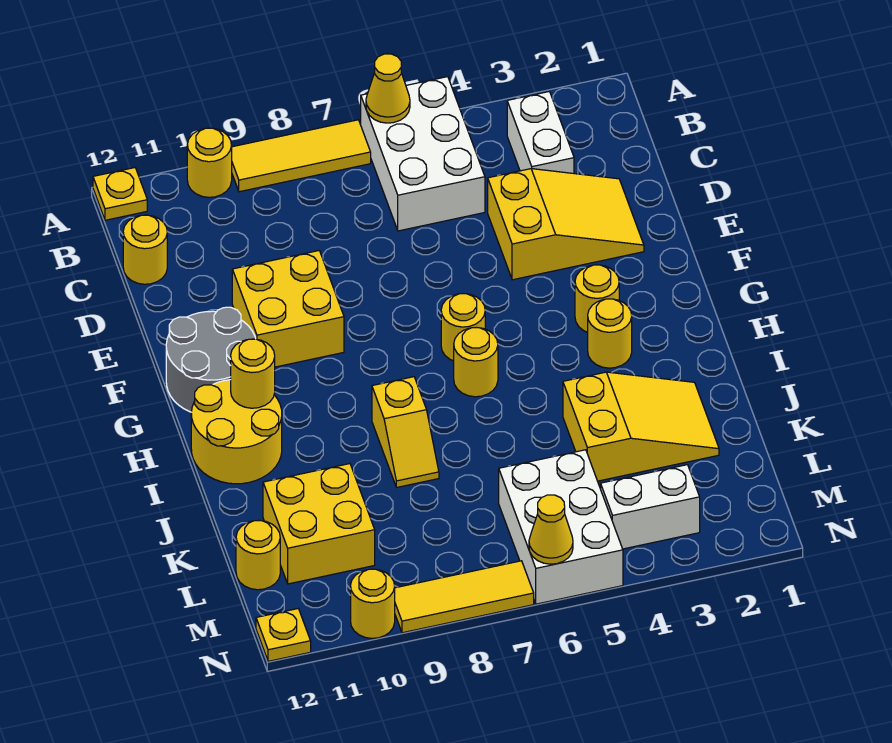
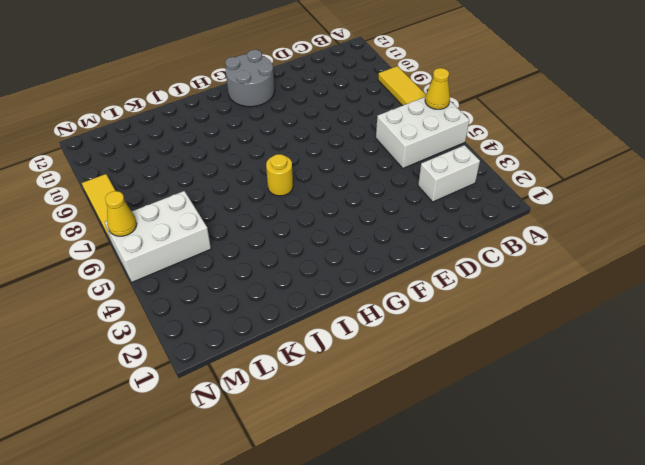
none -> yellow 1x1 round brick [187,128,232,197]
none -> yellow 1x1 plate [93,168,147,220]
none -> yellow 1x1 round brick [123,215,167,284]

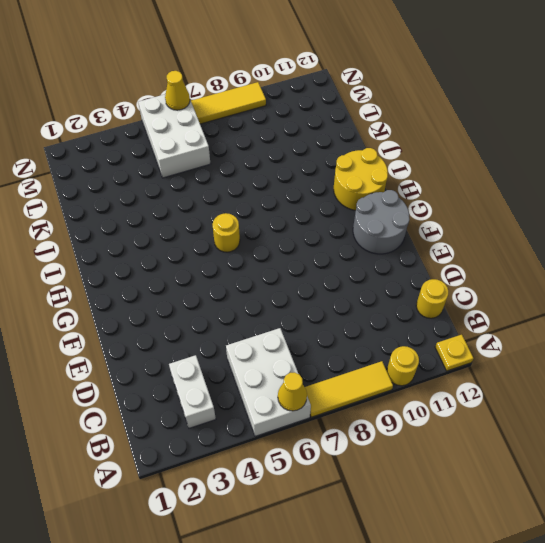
none -> yellow 2x3 slope [488,169,644,280]
none -> yellow 2x2 brick [232,251,344,367]
none -> yellow 1x1 round brick [575,265,619,332]

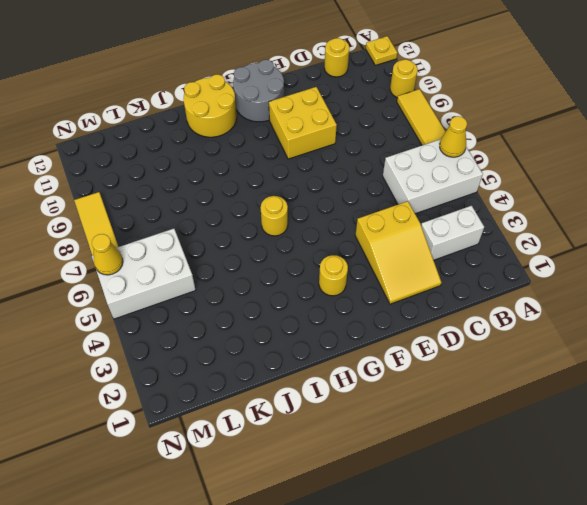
none -> yellow 1x1 round brick [441,294,485,361]
none -> yellow 1x1 round brick [588,299,632,368]
none -> yellow 1x2 slope [372,377,439,487]

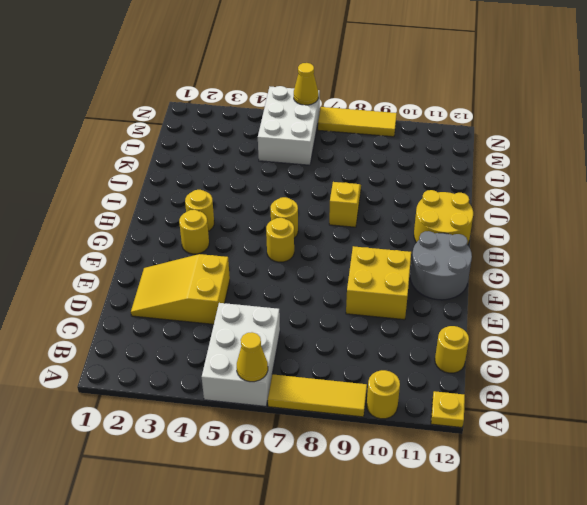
none -> white 1x2 brick [507,92,574,173]
none -> yellow 2x3 slope [563,372,719,481]
none -> yellow 2x2 brick [263,464,375,584]

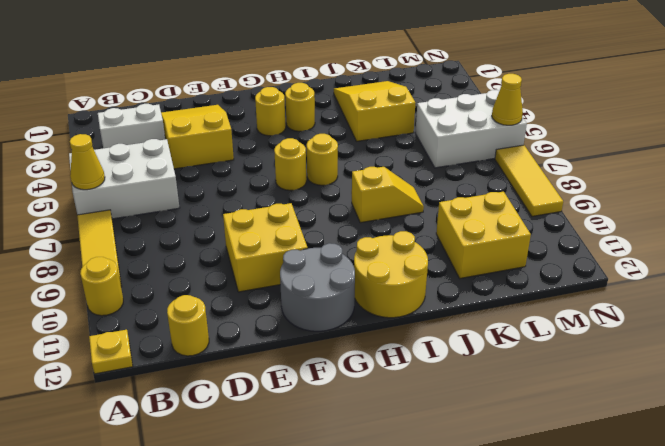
none -> yellow 1x1 round brick [236,520,280,590]
none -> white 1x2 brick [601,465,700,549]
none -> yellow 1x1 round brick [351,569,395,638]

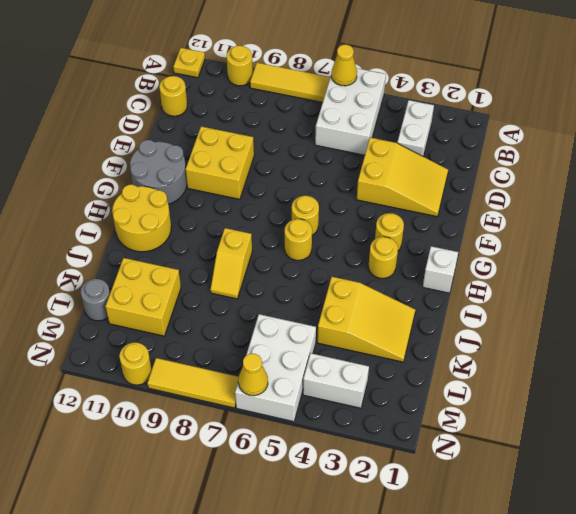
white 1x1 brick [423,246,458,293] -> none
grey 1x1 round brick [81,279,110,321] -> yellow 1x1 round brick [236,520,280,590]
none -> yellow 1x1 plate [256,609,311,661]
none -> yellow 1x1 round brick [231,339,275,408]

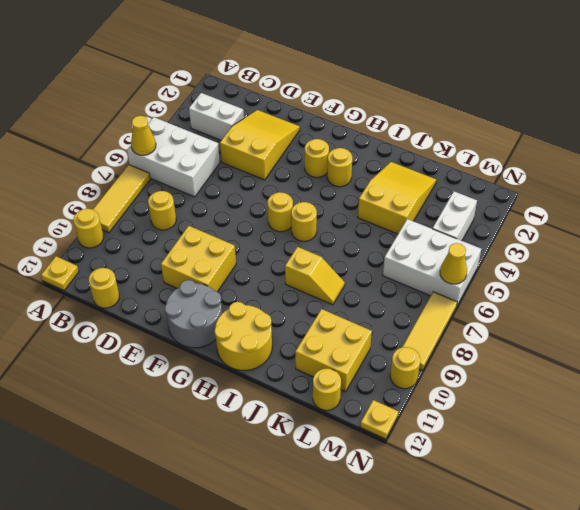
yellow 1x1 round brick [148,191,176,230] -> yellow 1x1 round brick moved to [231,339,275,408]

